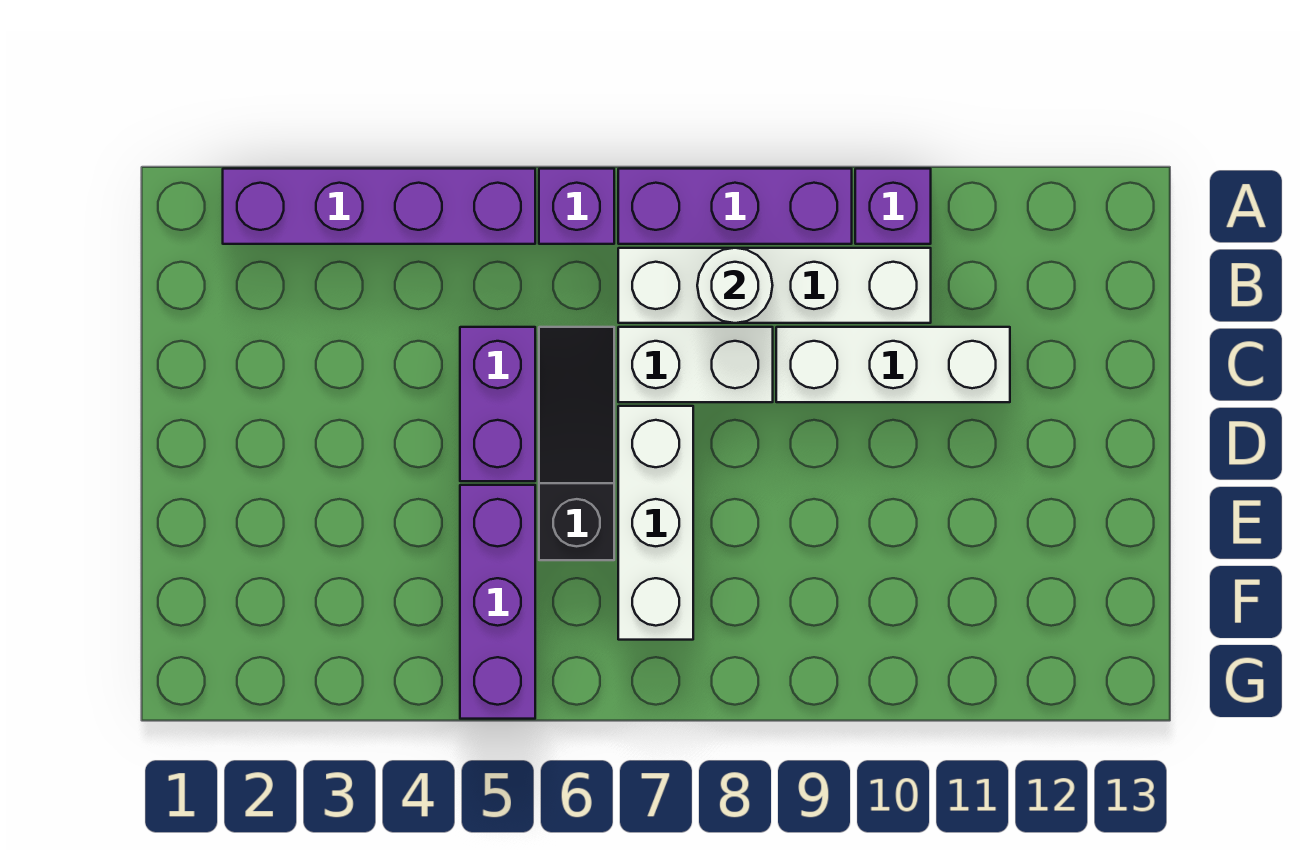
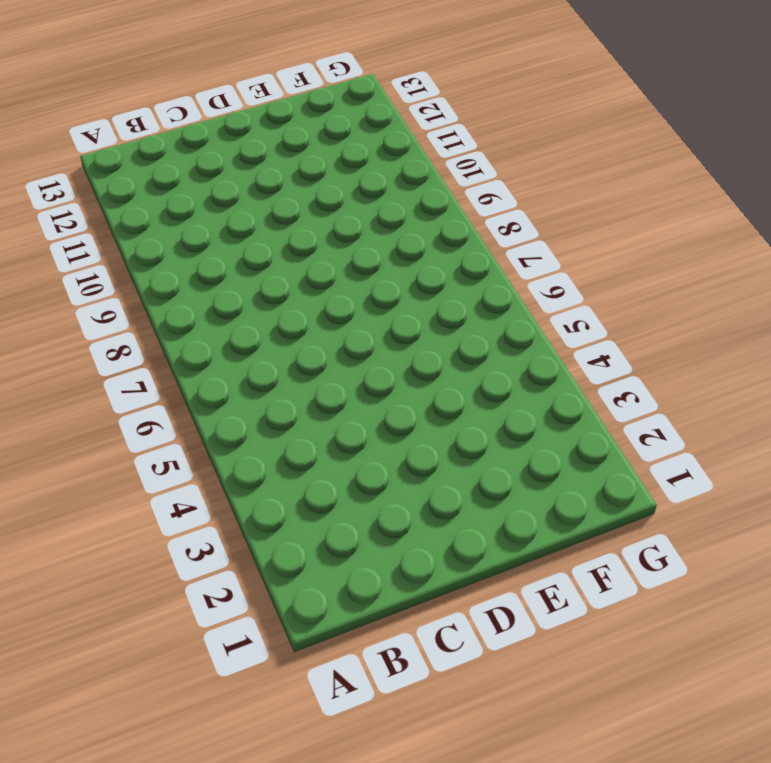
none -> purple 1x4 brick [223,169,535,244]
none -> purple 1x1 brick [539,169,614,244]
none -> purple 1x3 brick [618,169,852,244]

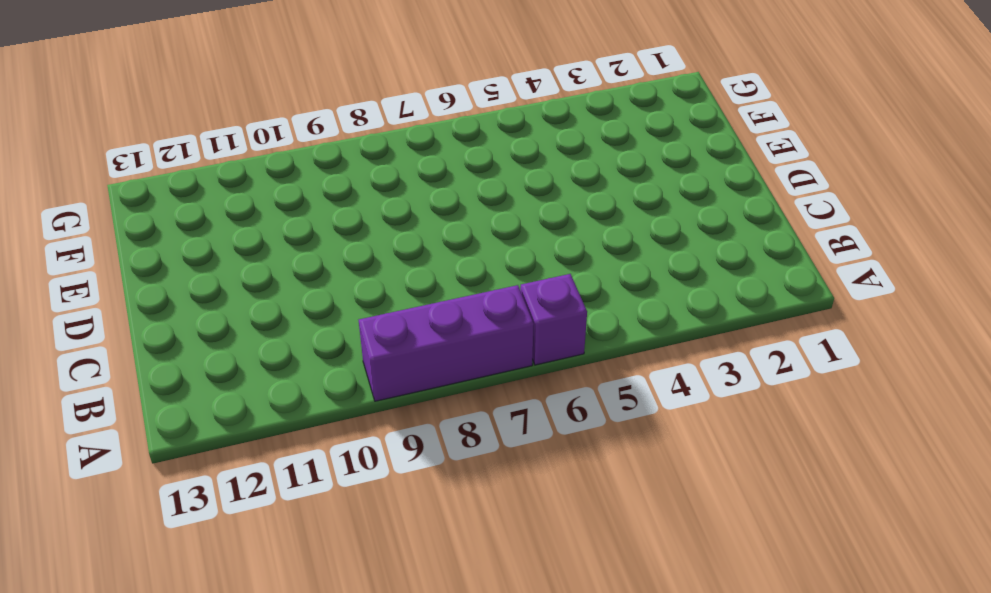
none -> purple 1x4 brick [223,169,535,244]
none -> purple 1x1 brick [855,169,931,244]
none -> white 1x4 brick [618,248,931,323]

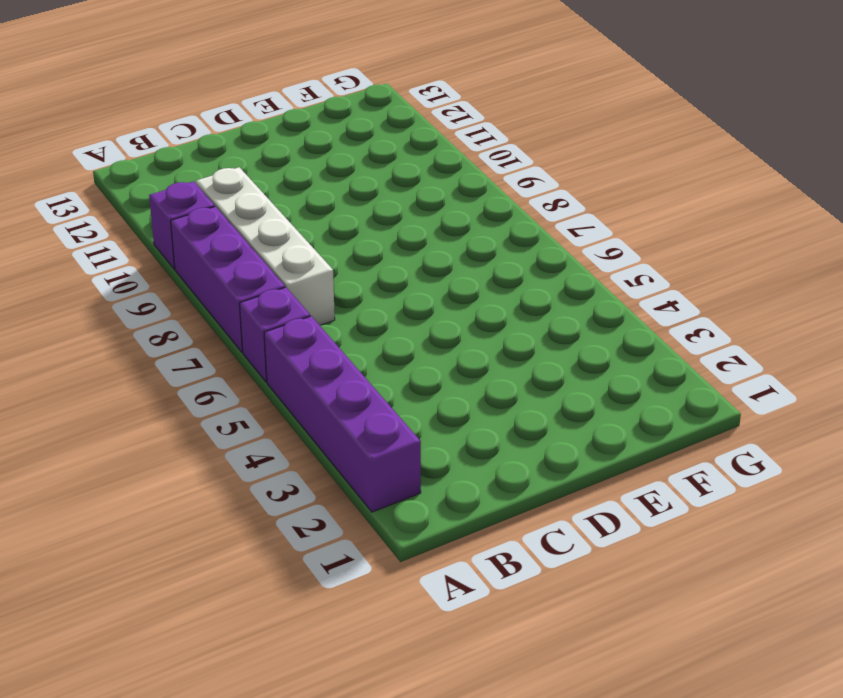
none -> purple 1x2 brick [460,327,535,481]
none -> black 1x3 slope [539,327,614,560]
none -> white 1x2 brick [618,327,773,402]

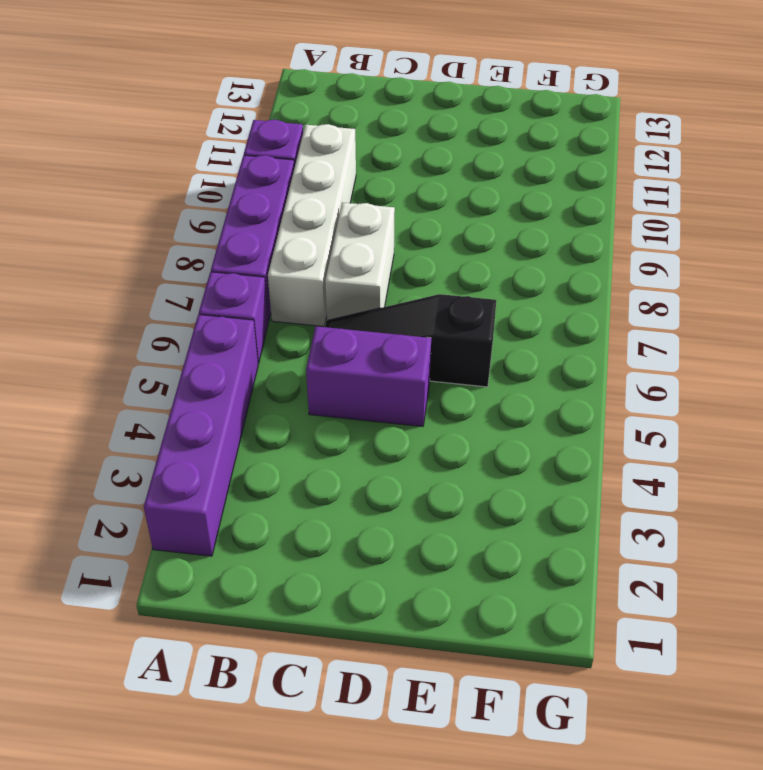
none -> white 1x3 brick [776,327,1010,402]
none -> white 1x3 brick [618,406,693,640]
none -> purple 1x3 brick [460,485,535,719]

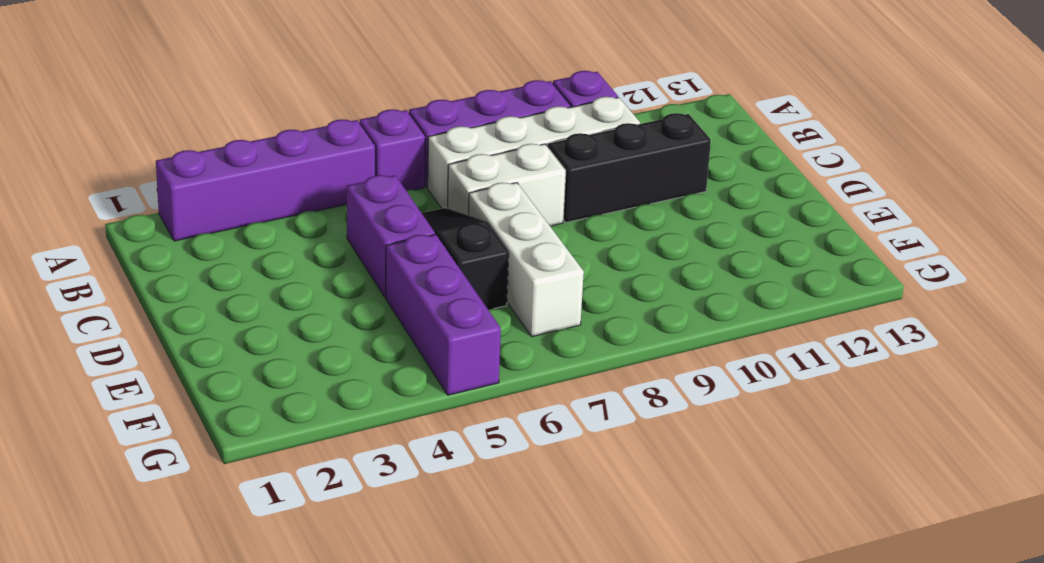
black 1x3 brick [547,113,711,223] -> white 1x3 brick [776,327,1010,402]
none -> white 1x1 round brick [697,248,773,323]

